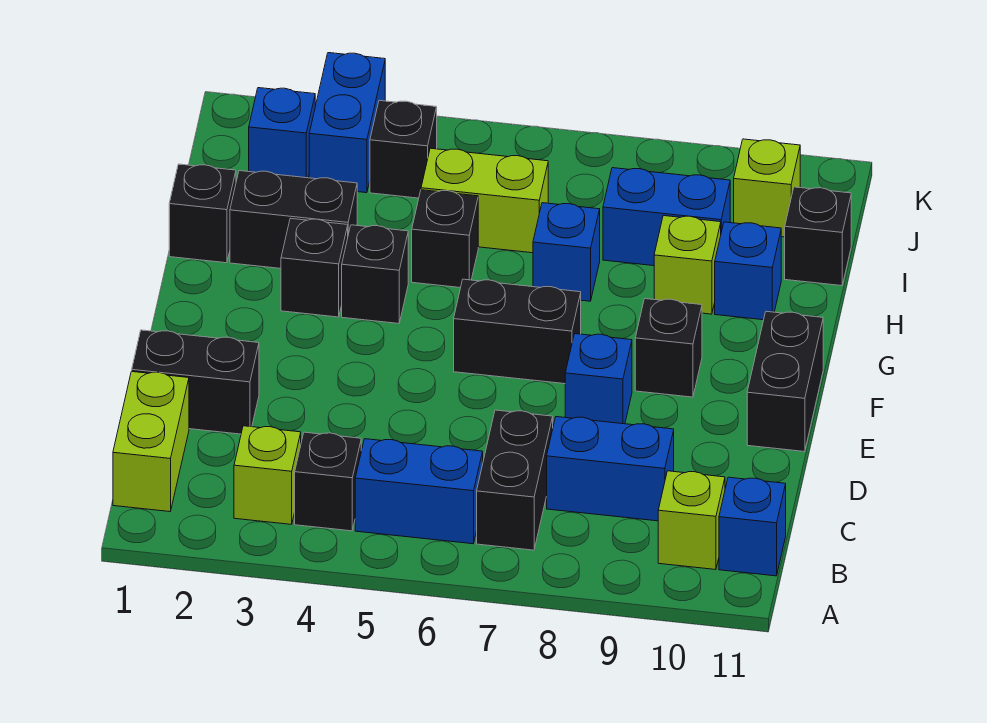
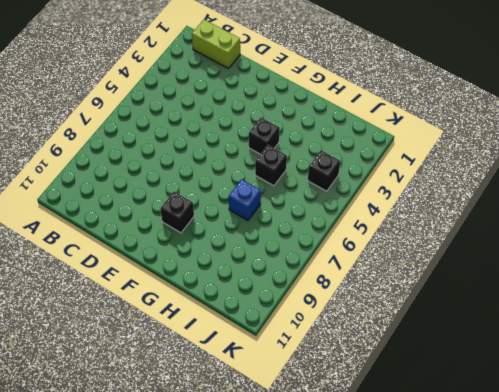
none -> lime 1x1 brick [234,426,301,524]
none -> black 1x1 brick [295,432,361,531]
none -> blue 1x2 brick [355,439,483,544]

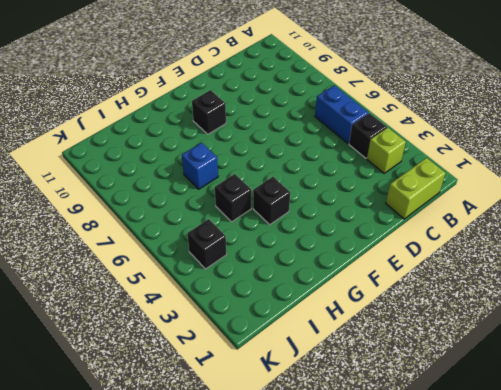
none -> black 1x2 brick [477,410,553,550]
none -> lime 1x1 brick [658,471,725,570]
none -> blue 1x1 brick [719,477,786,576]

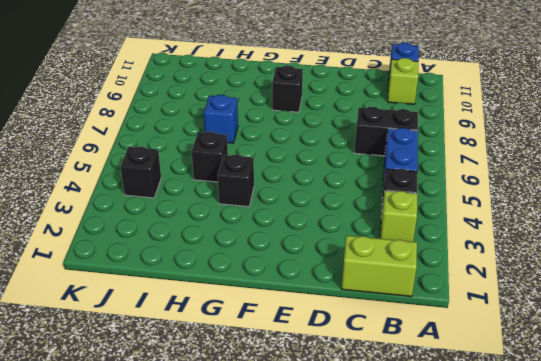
none -> blue 1x2 brick [547,417,674,521]
none -> black 1x2 brick [132,330,259,434]
none -> blue 1x1 brick [565,334,632,424]

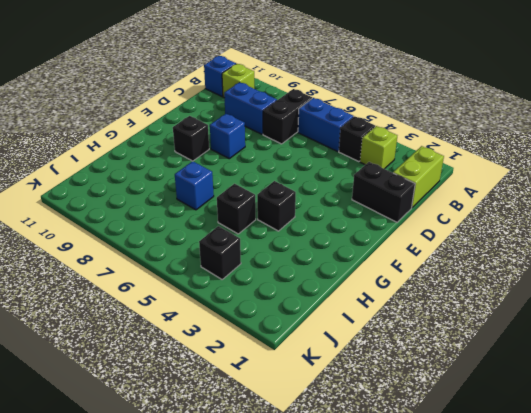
none -> black 1x2 brick [747,311,823,452]
none -> black 1x2 brick [454,279,581,384]
none -> black 1x1 brick [281,218,348,317]

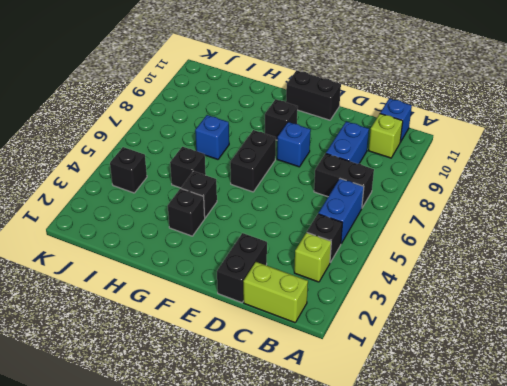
none -> black 1x1 brick [169,164,236,263]
none -> black 1x2 brick [230,171,357,268]
none -> lime 1x1 brick [654,216,721,314]

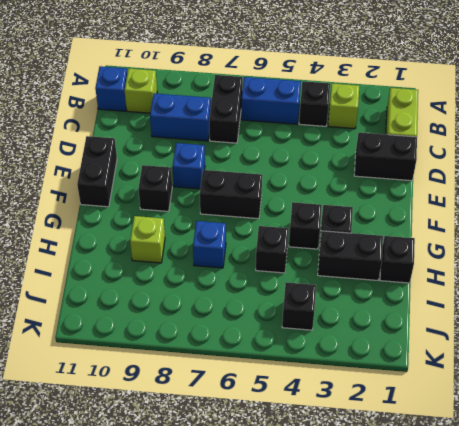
none -> blue 1x1 brick [715,222,781,320]
none -> lime 1x2 brick [421,148,548,253]
none -> blue 1x2 brick [603,168,730,266]

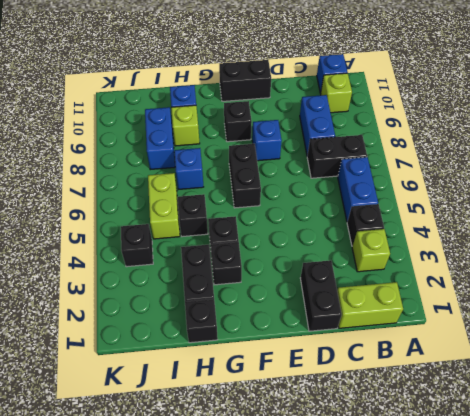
none -> black 1x1 brick [785,187,851,286]
none -> blue 1x1 brick [249,88,315,178]
none -> blue 1x2 brick [309,53,385,193]

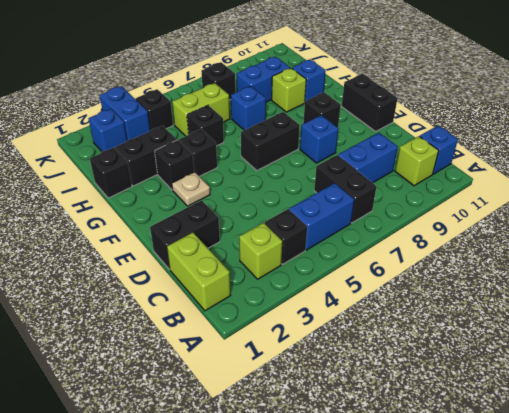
tan 1x1 plate [172,172,210,206] -> none
black 1x1 brick [201,62,235,100] -> black 1x1 brick moved to [785,187,851,286]
none -> lime 1x1 brick [734,139,800,237]

